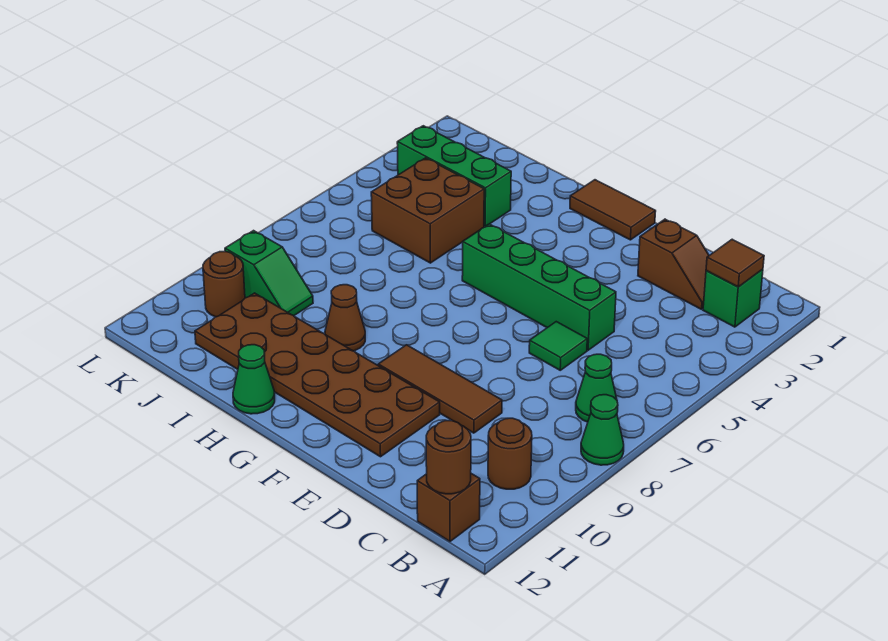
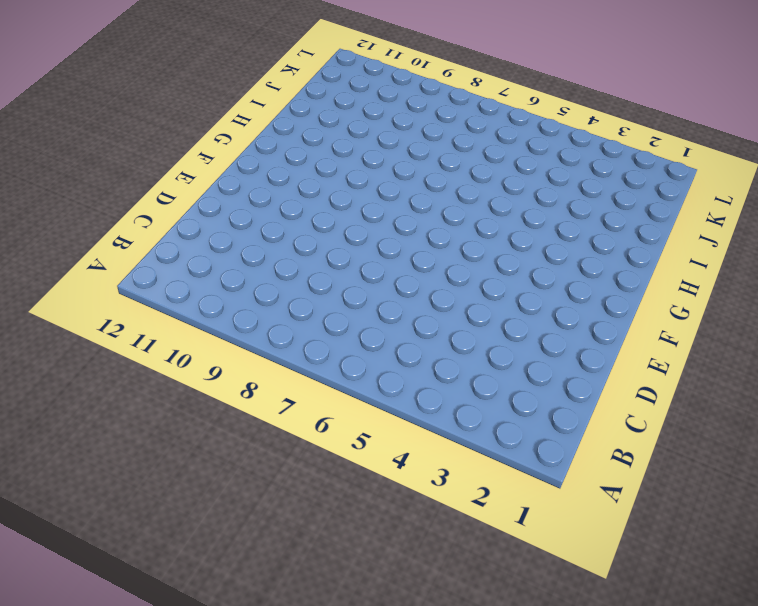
none -> green 1x1 cone [581,395,624,465]
none -> green 1x1 brick [703,269,763,327]
none -> green 1x1 cone [576,354,617,422]

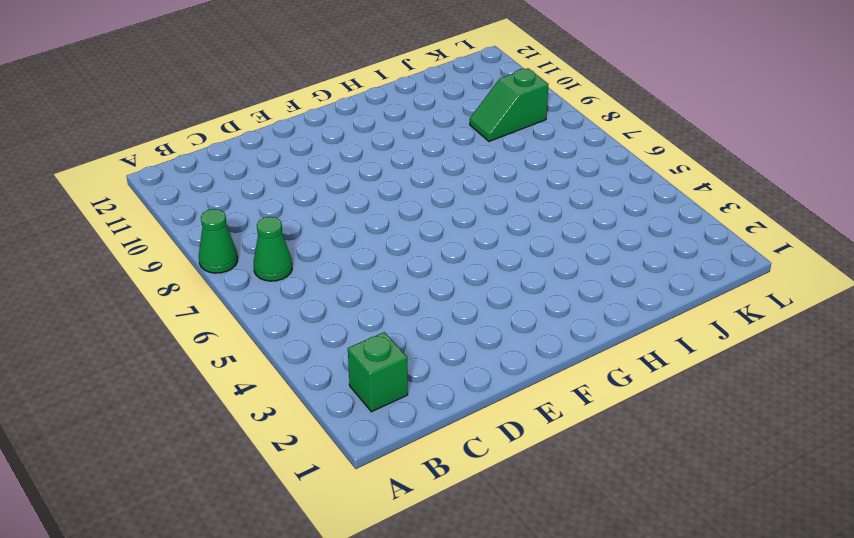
none -> brown 1x1 round brick [488,418,532,489]
none -> brown 1x1 brick [417,474,480,541]
none -> brown 1x2 slope [638,219,709,309]

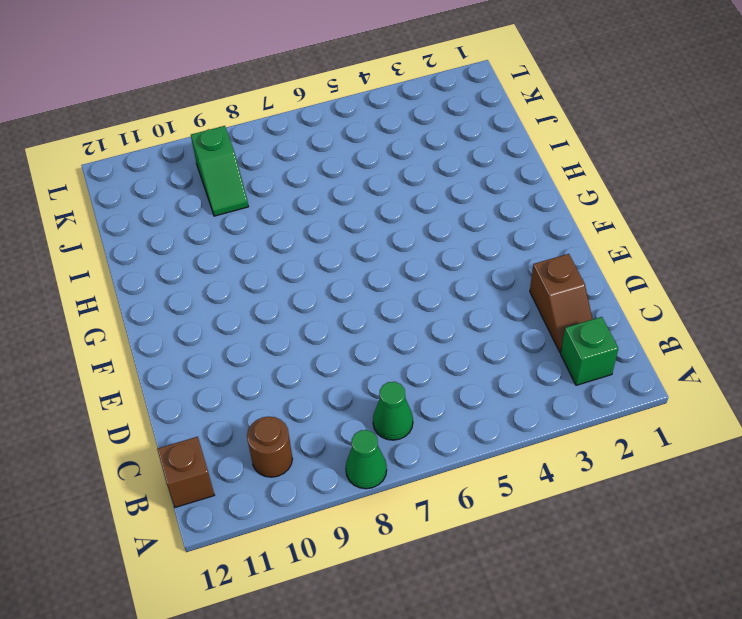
none -> green 1x4 brick [462,224,616,350]
none -> green 1x1 tile [529,322,587,370]
none -> brown 1x3 tile [378,345,502,433]

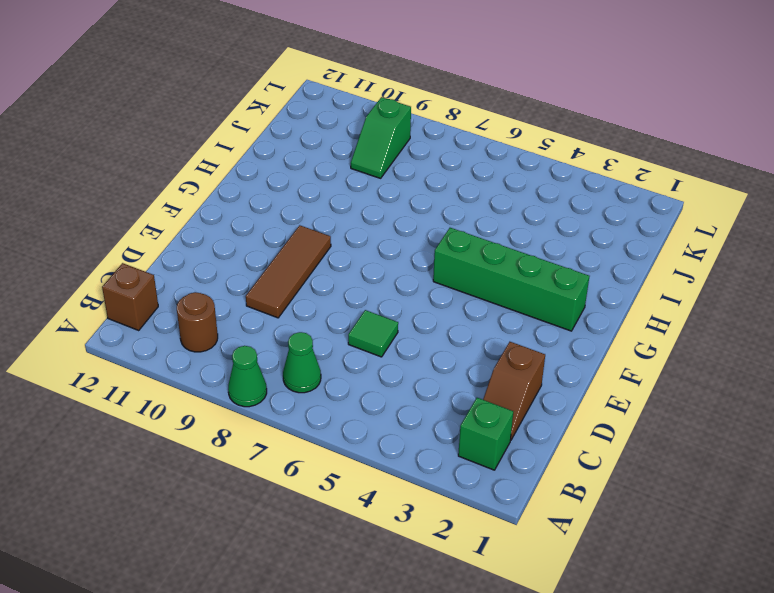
green 1x4 brick [433,228,589,331] -> green 1x4 brick turned to [462,224,616,350]
none -> brown 2x6 plate [195,293,440,457]
none -> brown 1x2 tile [570,180,656,240]
none -> brown 1x1 cone [325,285,365,351]

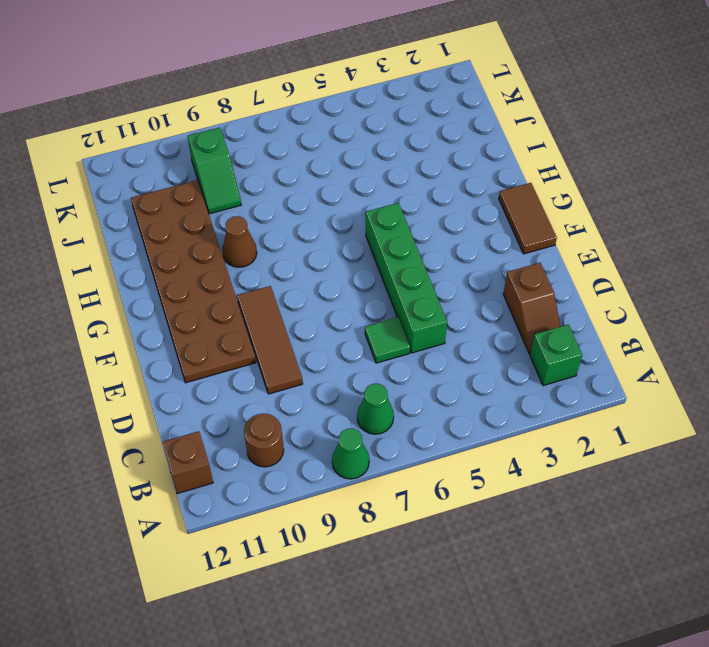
none -> green 1x1 cone [233,345,275,414]
none -> green 1x3 brick [397,126,511,227]
none -> brown 2x2 brick [371,158,484,263]

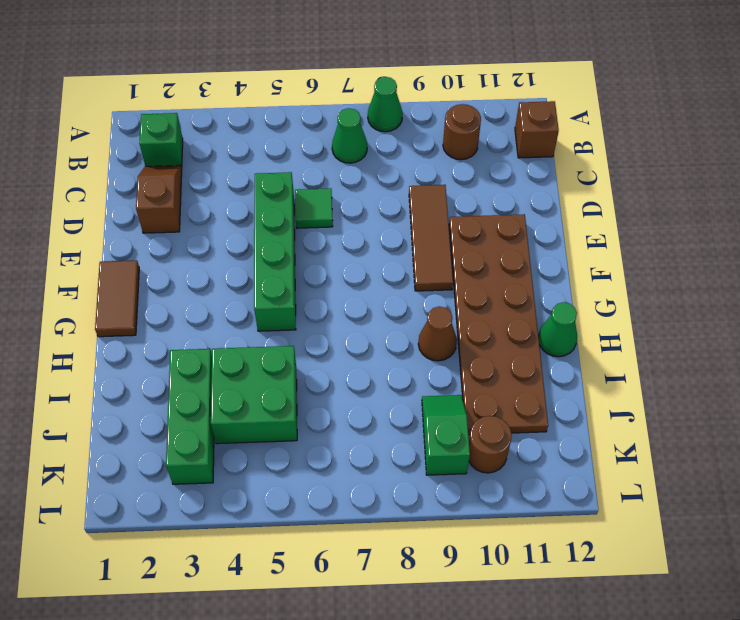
green 2x2 brick [211,346,297,444] -> brown 2x2 brick [371,158,484,263]
none -> brown 1x1 tile [706,239,764,287]
none -> brown 1x1 round brick [426,421,471,494]

